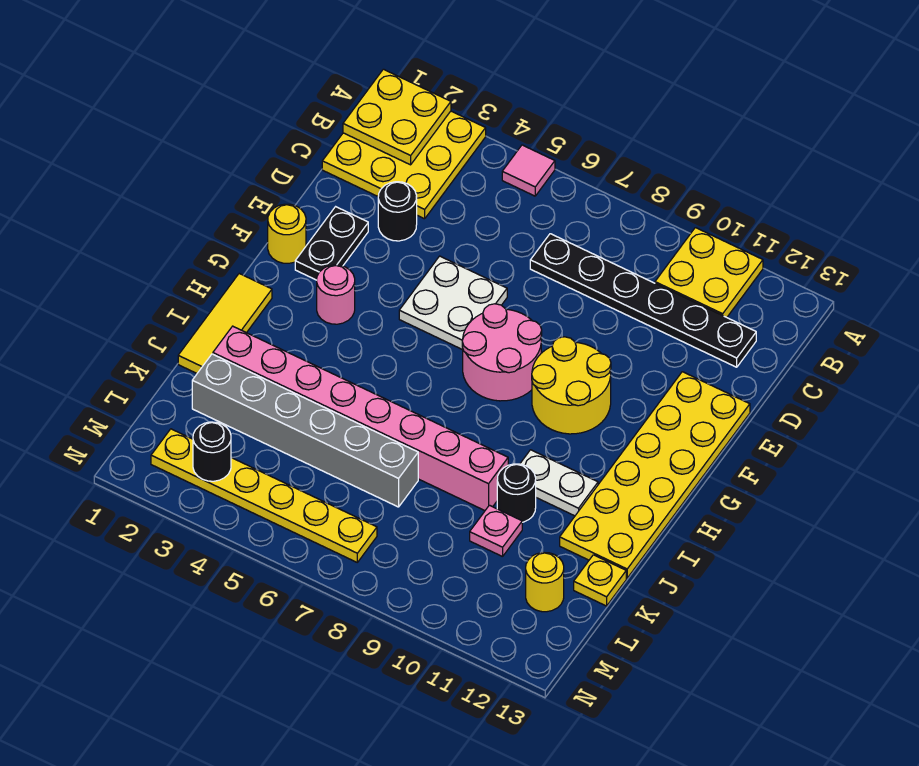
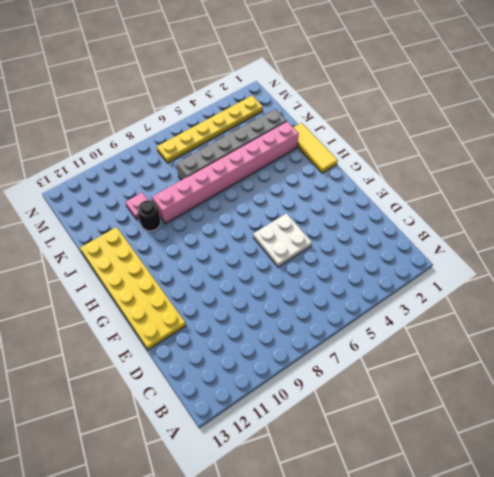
none -> yellow 3x3 plate [322,111,486,219]
none -> pink 1x1 tile [502,145,555,196]
none -> yellow 2x2 plate [655,228,763,317]

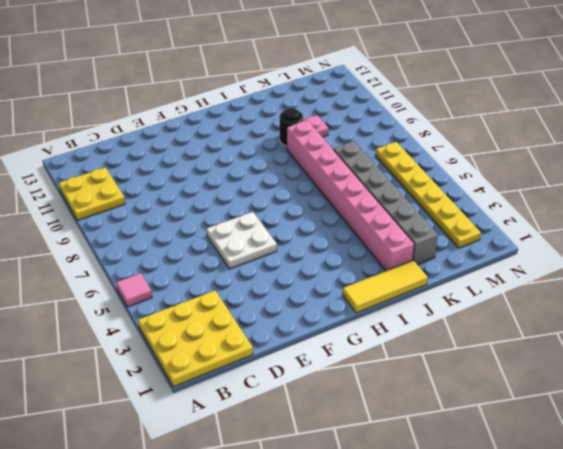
none -> black 1x6 plate [530,234,756,367]
none -> black 1x1 round brick [378,182,417,241]
none -> black 1x2 plate [295,207,368,280]

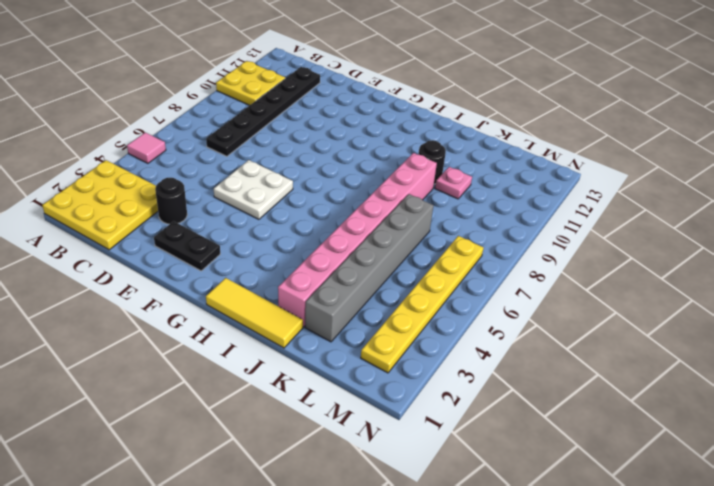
none -> yellow 2x6 plate [560,372,750,578]
none -> yellow 1x1 round brick [268,204,306,263]
none -> pink 2x2 round brick [462,304,542,401]

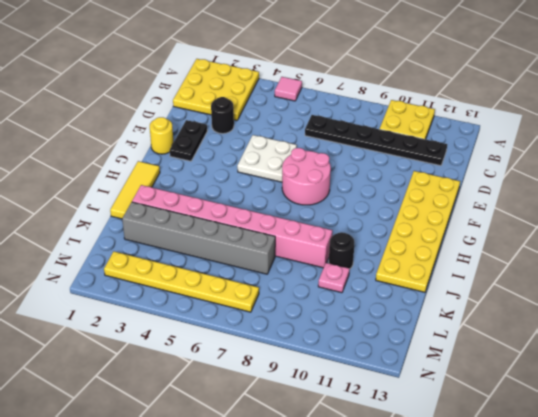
none -> yellow 2x2 round brick [532,337,611,434]
none -> pink 1x1 round brick [317,265,355,324]
none -> white 1x2 plate [520,450,598,516]

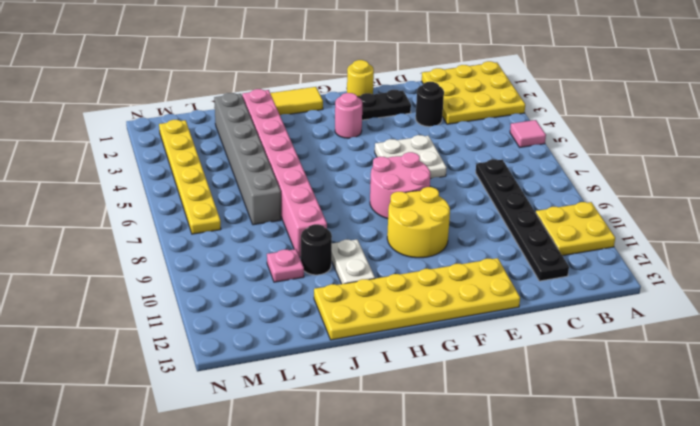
none -> yellow 1x1 plate [574,555,626,606]
none -> yellow 1x1 round brick [526,552,564,612]
none -> yellow 2x2 plate [343,69,451,165]

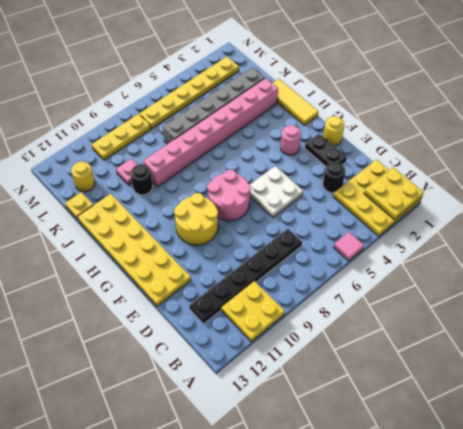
yellow 1x3 plate [92,114,151,160] -> none
none -> white 1x2 plate [520,450,598,516]
none -> black 1x1 round brick [193,422,231,481]

